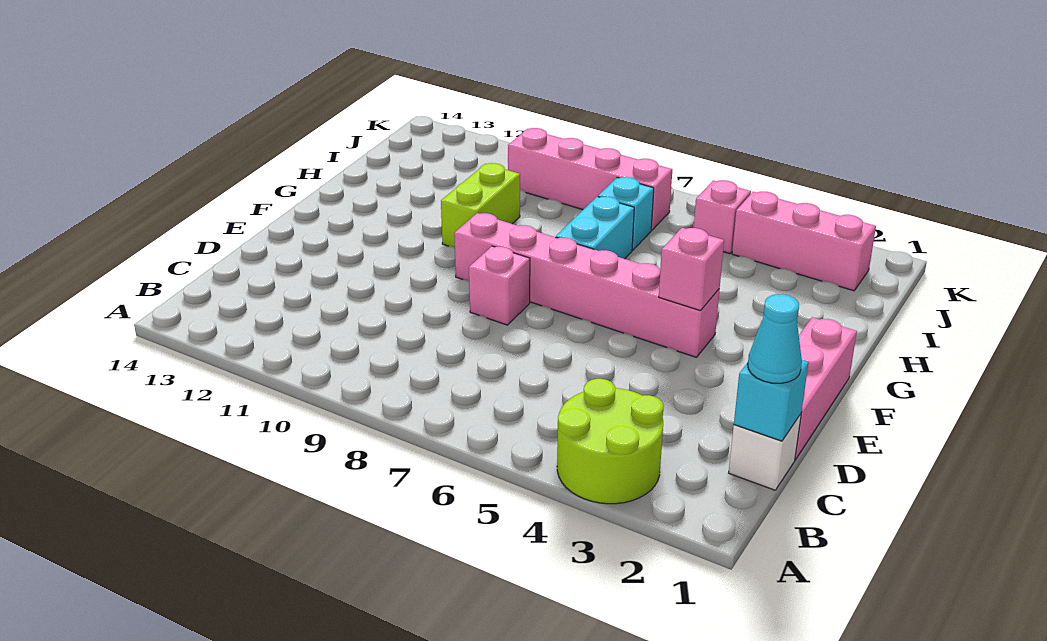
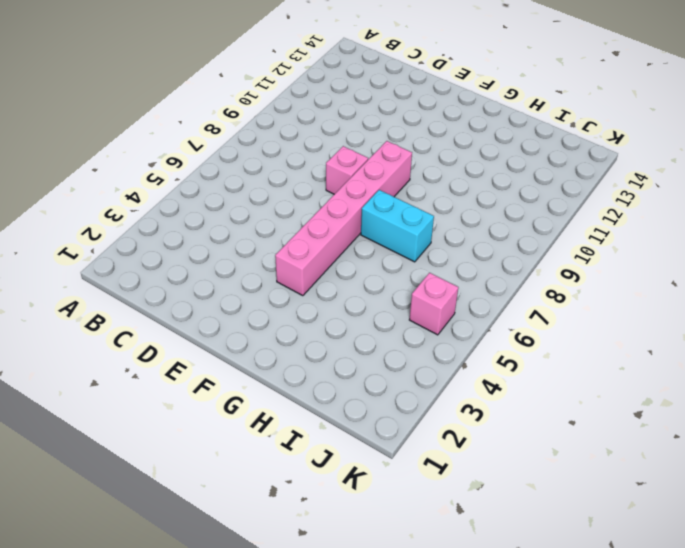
none -> lime 2x2 round brick [557,379,664,504]
none -> white 1x1 brick [729,414,801,490]
none -> pink 1x3 brick [795,317,857,460]

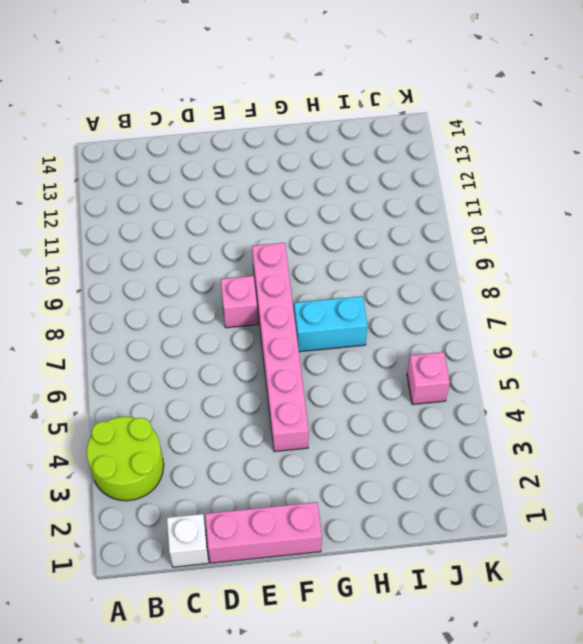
none -> lime 1x2 brick [441,163,520,247]
none -> cyan 1x1 brick [598,177,654,250]
none -> pink 1x3 brick [732,192,876,291]

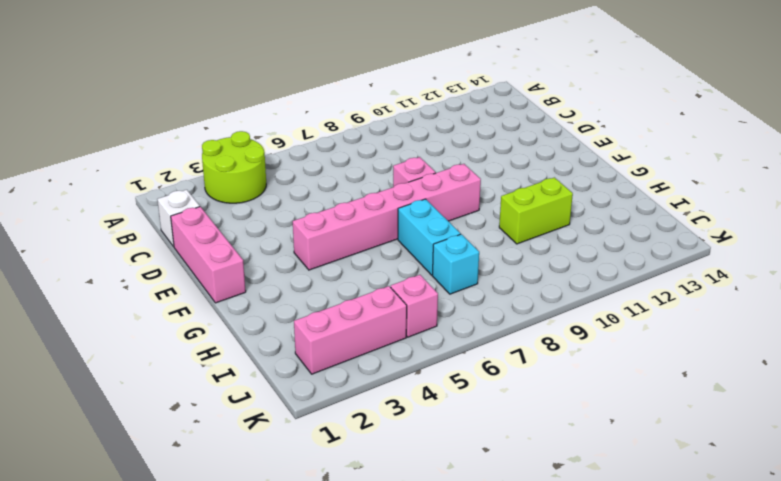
lime 1x2 brick [499,178,573,244] -> lime 1x2 brick turned to [441,163,520,247]
none -> pink 1x4 brick [508,128,672,230]
none -> cyan 1x1 brick [734,360,808,441]
none -> pink 1x1 brick [659,228,724,311]

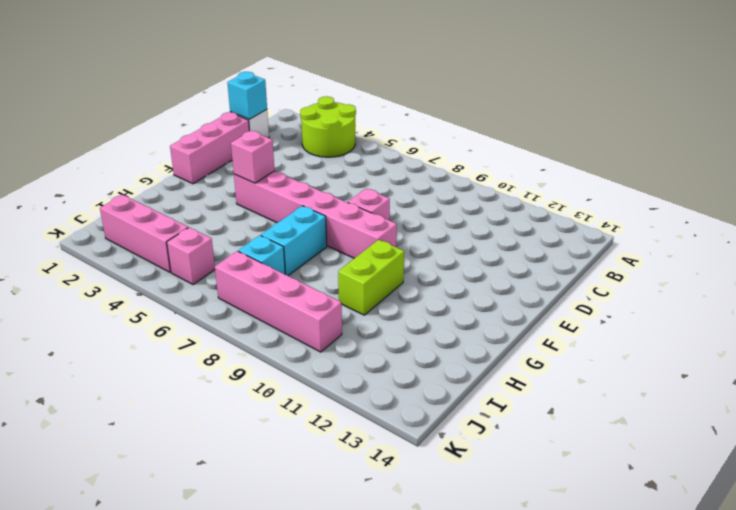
none -> cyan 1x1 cone [748,294,802,383]

